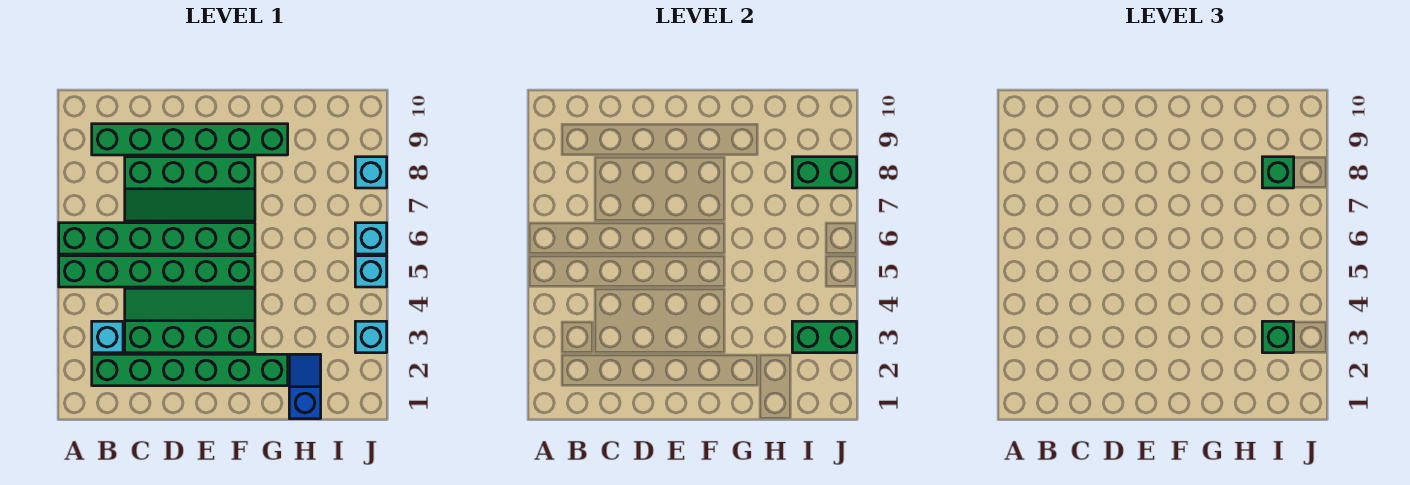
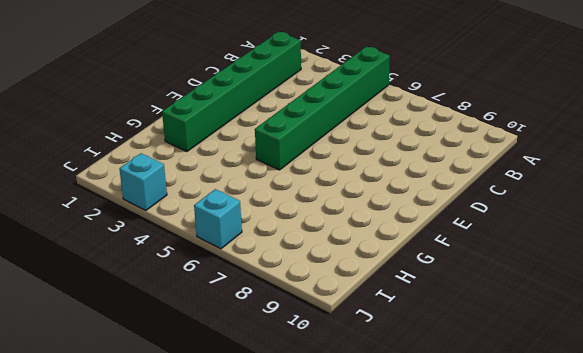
none -> green 1x6 brick [59,223,255,254]
none -> cyan 1x1 brick [92,321,123,353]
none -> green 1x6 brick [92,124,288,155]

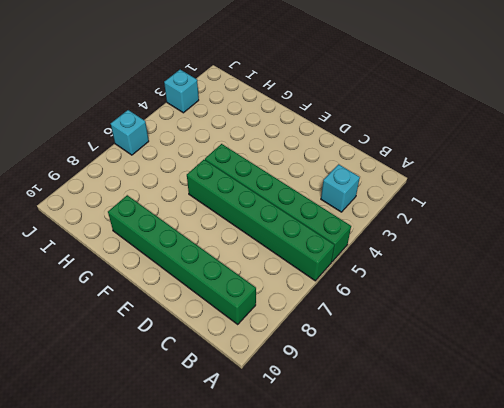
none -> green 1x6 brick [92,354,288,386]
none -> green 2x4 slope [125,288,255,353]
none -> green 2x4 slope [125,157,255,221]

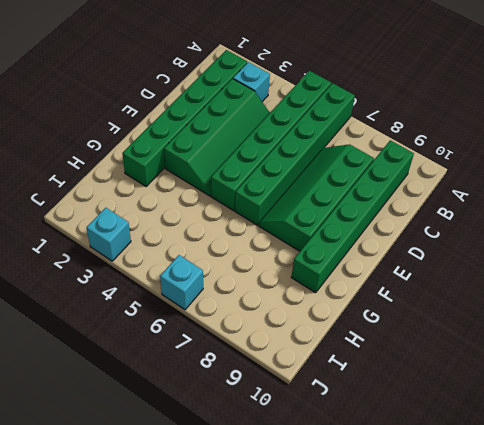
none -> blue 1x2 slope [289,354,321,419]
none -> cyan 1x1 brick [355,256,387,287]
none -> cyan 1x1 brick [355,157,387,188]

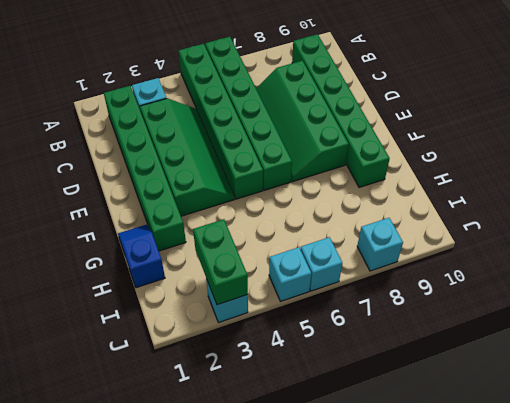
blue 1x2 slope [118,225,165,288] -> blue 1x2 slope turned to [289,354,321,419]
none -> green 1x2 brick [792,157,857,188]
none -> green 1x1 brick [1262,321,1294,353]
none -> green 1x1 brick [1262,157,1294,188]

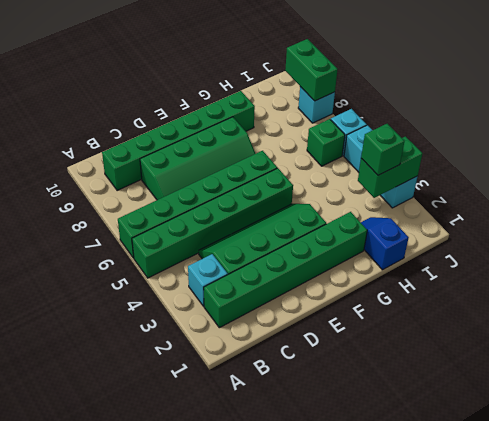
green 1x1 brick [307,119,345,166] -> green 1x1 brick moved to [1262,157,1294,188]
green 1x2 brick [285,39,338,101] -> green 1x2 brick turned to [792,157,857,188]

